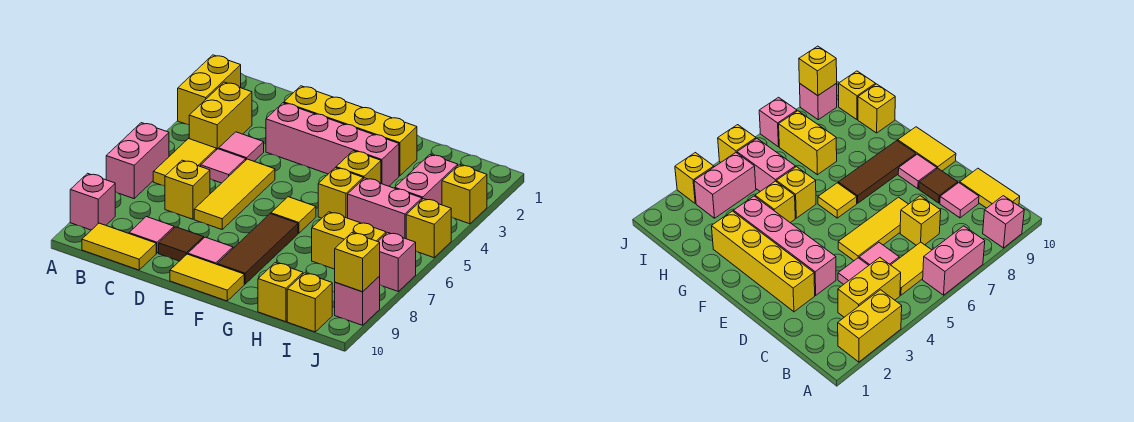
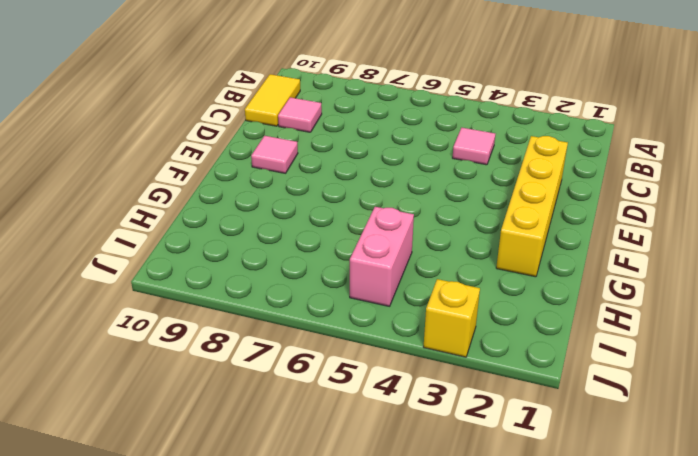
none -> yellow 1x2 brick [178,55,241,125]
none -> pink 1x2 brick [106,123,169,199]
none -> pink 1x1 brick [70,173,115,230]
none -> yellow 1x2 brick [189,82,252,150]

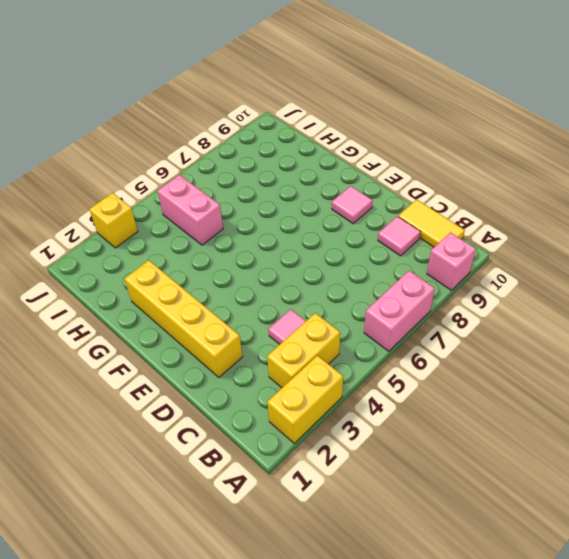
none -> yellow 1x2 tile [153,139,216,186]
none -> pink 1x1 tile [201,149,246,183]
none -> yellow 1x1 brick [165,160,210,219]
none -> pink 1x4 brick [266,103,399,186]

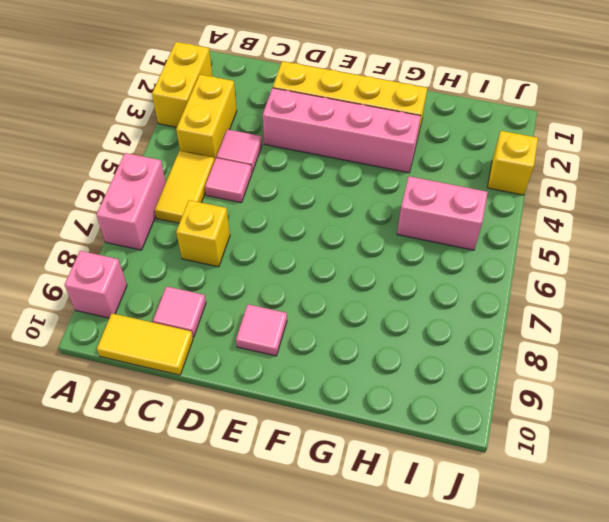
none -> yellow 1x3 tile [194,159,275,229]
none -> brown 1x1 tile [159,227,204,261]
none -> yellow 1x2 tile [170,254,244,301]
none -> yellow 1x1 tile [271,197,316,233]

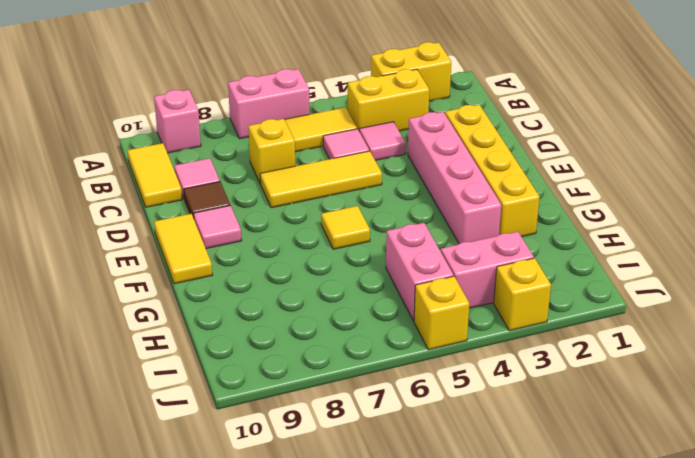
none -> brown 1x3 tile [217,214,298,284]
none -> yellow 1x1 brick [336,151,381,183]
none -> yellow 1x1 brick [318,168,363,218]
none -> yellow 1x2 brick [312,212,386,269]

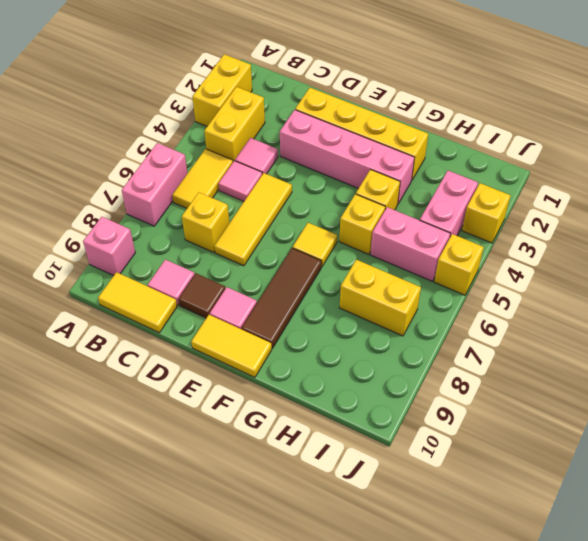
none -> yellow 1x1 brick [258,263,303,322]
none -> yellow 1x1 brick [287,273,332,332]
none -> pink 1x1 brick [378,232,416,291]
none -> pink 1x1 brick [335,276,380,325]

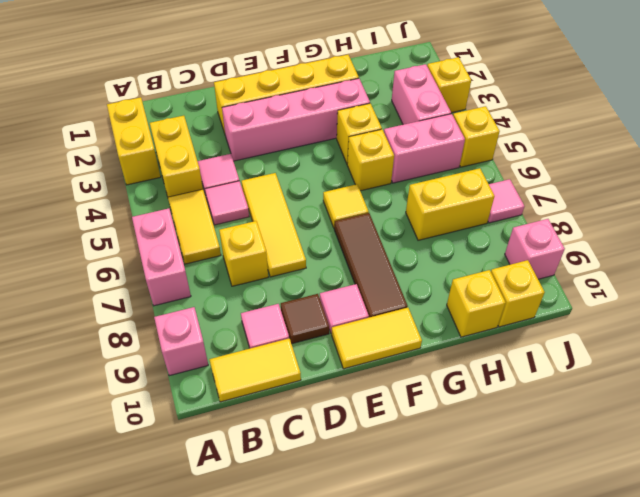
pink 1x1 tile [488,179,525,223] -> pink 1x1 brick [378,232,416,291]
none -> yellow 1x1 brick [335,233,380,292]

